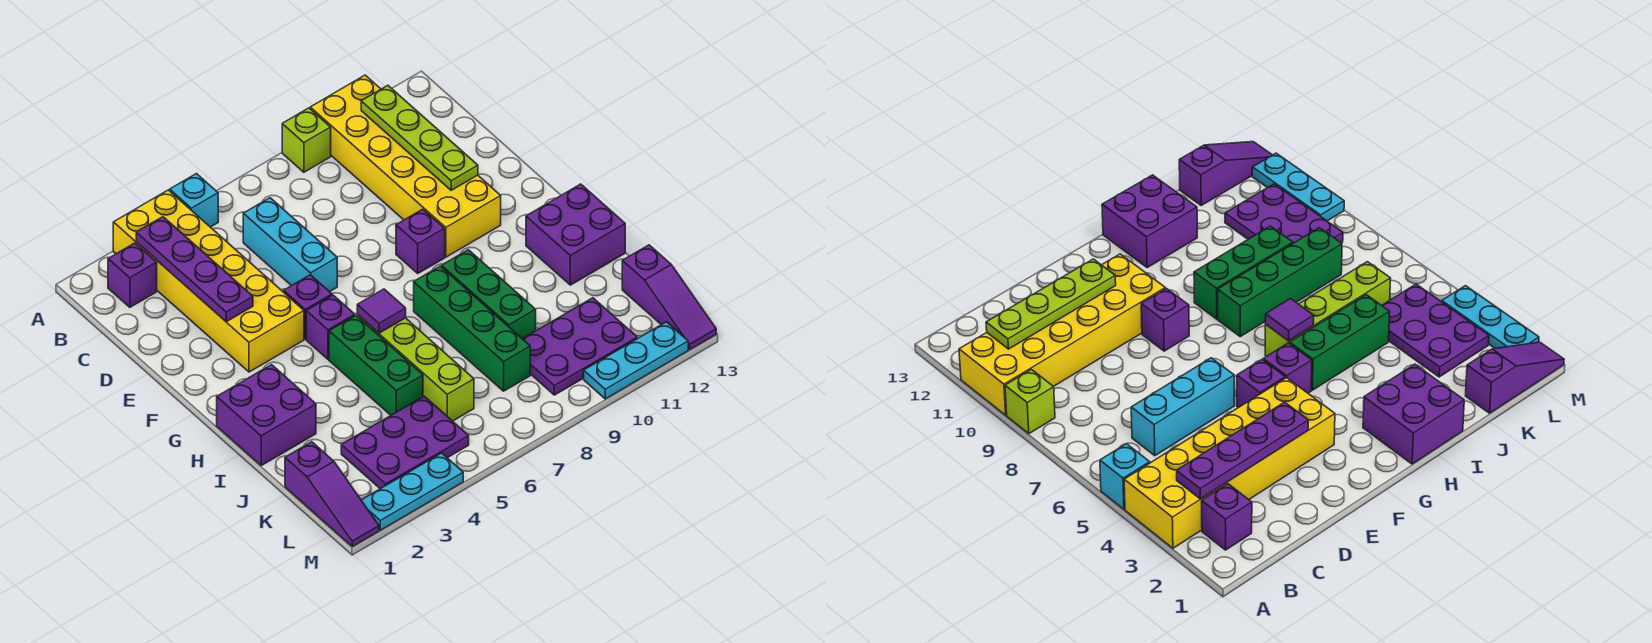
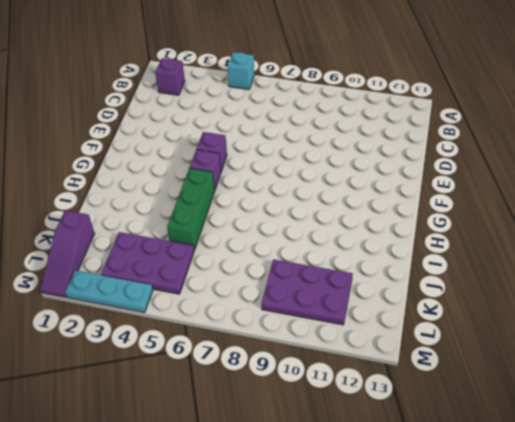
none -> yellow 2x6 brick [113,190,304,372]
none -> lime 1x1 brick [282,108,331,172]
none -> yellow 2x6 brick [310,75,501,257]

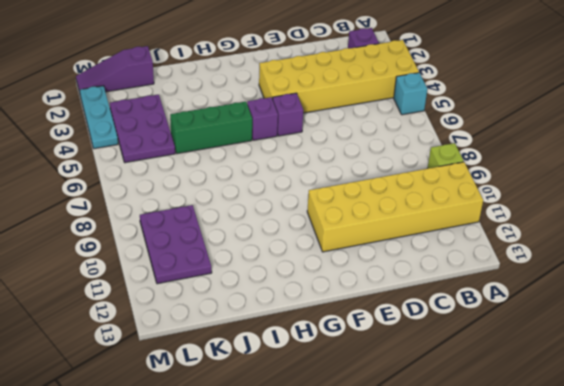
none -> cyan 1x3 brick [243,198,337,292]
none -> purple 1x1 brick [396,209,445,273]
none -> purple 2x2 brick [217,365,316,465]

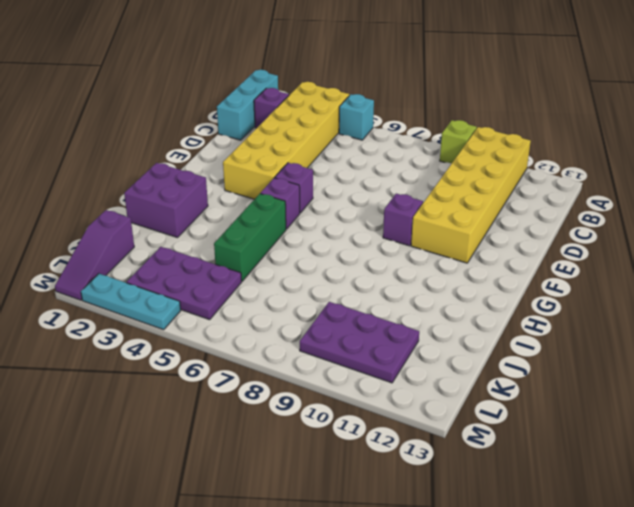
cyan 1x3 brick [217,70,278,140] -> cyan 1x3 brick moved to [243,198,337,292]
none -> lime 1x4 brick [357,315,474,421]
none -> green 1x4 brick [414,266,530,391]
none -> green 1x3 brick [442,250,536,339]

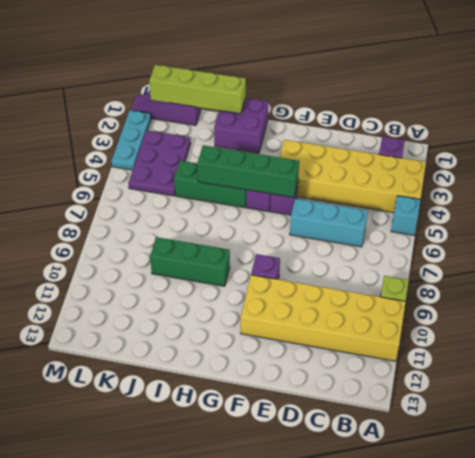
green 1x4 brick [197,145,299,197] -> green 1x4 brick moved to [414,266,530,391]
lime 1x4 brick [149,65,246,114] -> lime 1x4 brick moved to [357,315,474,421]
none -> purple 2x2 brick [526,184,625,285]
none -> purple 2x3 plate [523,298,637,395]
none -> purple 1x3 slope [622,245,716,350]

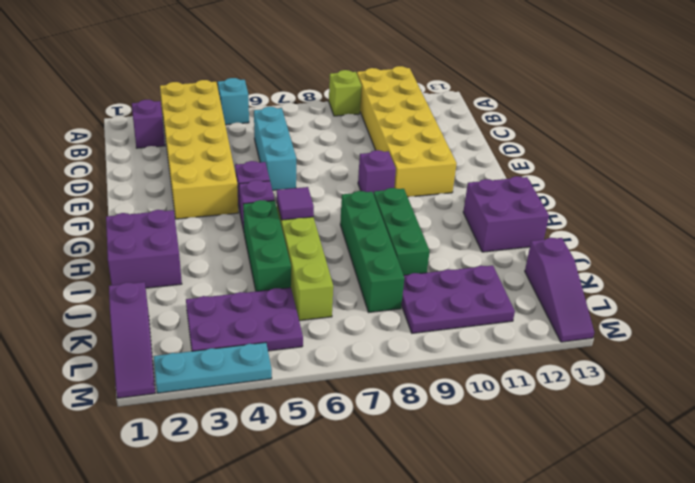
none -> cyan 1x3 plate [584,322,688,399]
none -> purple 1x4 plate [136,217,253,322]
none -> lime 1x4 plate [361,85,478,190]

